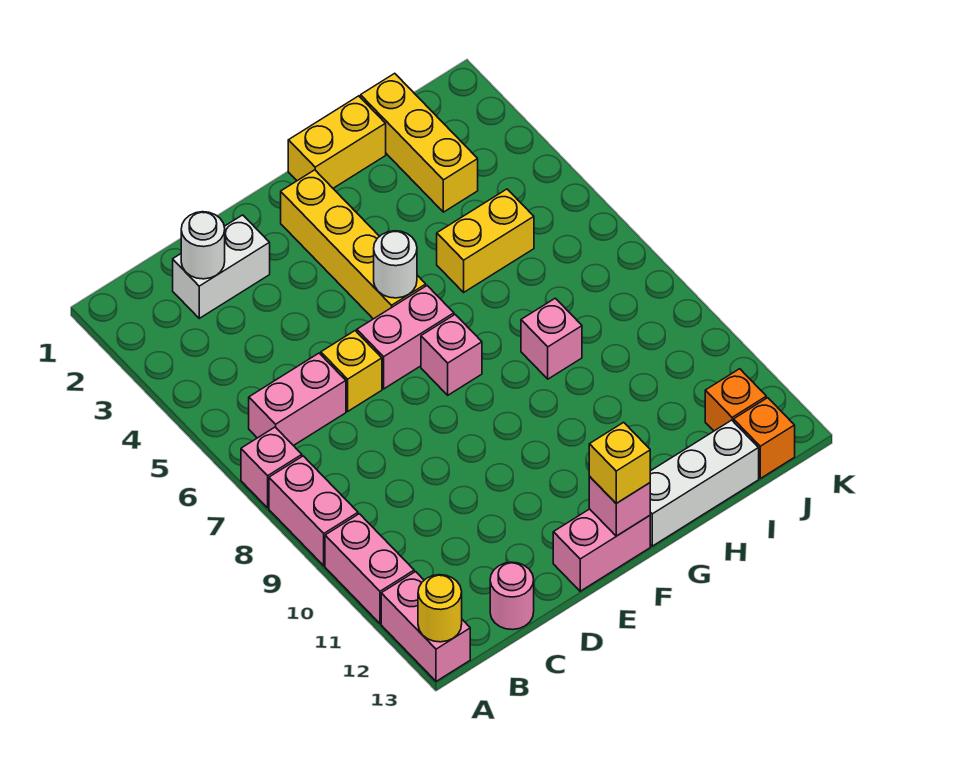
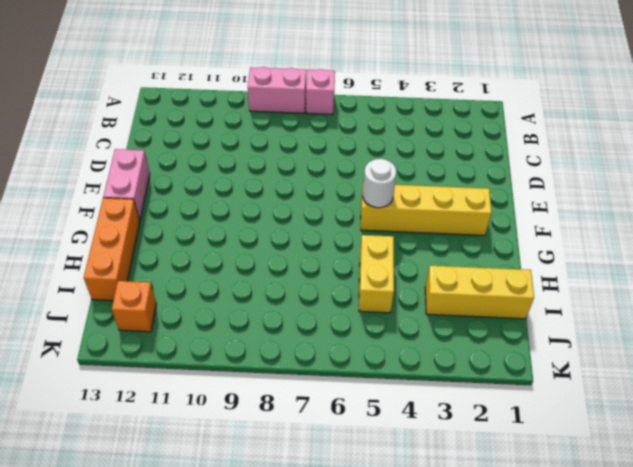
orange 1x3 brick [84,198,140,301] -> white 1x3 brick [650,420,759,546]
none -> pink 1x2 brick [325,514,414,624]
none -> pink 1x2 brick [381,572,470,681]
none -> pink 1x2 brick [249,353,346,446]

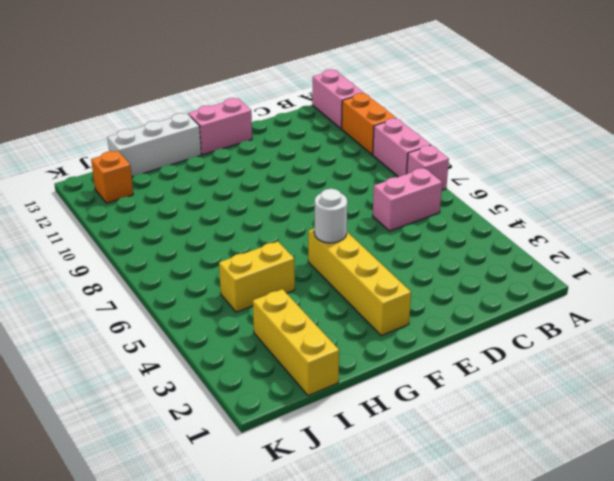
orange 1x2 brick [342,93,396,155] -> pink 1x2 brick [325,514,414,624]
none -> white 1x2 brick [173,215,270,318]
none -> pink 1x1 round brick [490,562,534,630]
none -> yellow 1x1 brick [321,331,382,411]

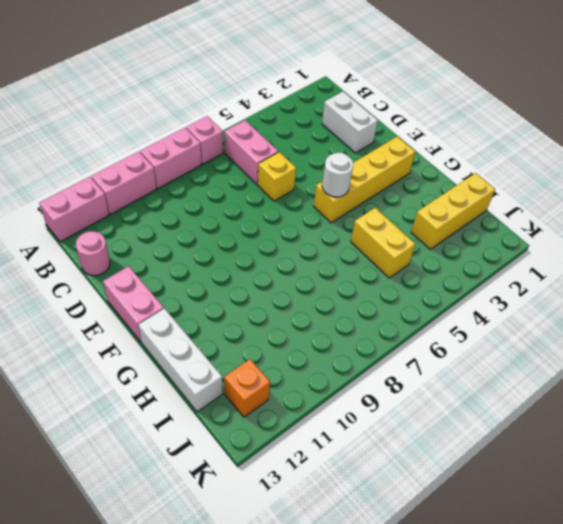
none -> pink 1x2 brick [357,286,454,389]
none -> pink 1x1 brick [421,315,482,395]
none -> yellow 1x2 brick [288,96,386,188]

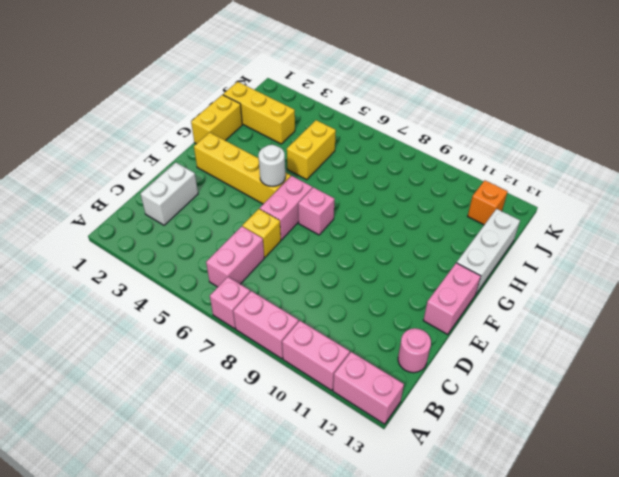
none -> pink 1x1 brick [521,298,582,379]
none -> orange 1x1 brick [734,398,795,478]
none -> yellow 1x1 round brick [418,575,462,642]

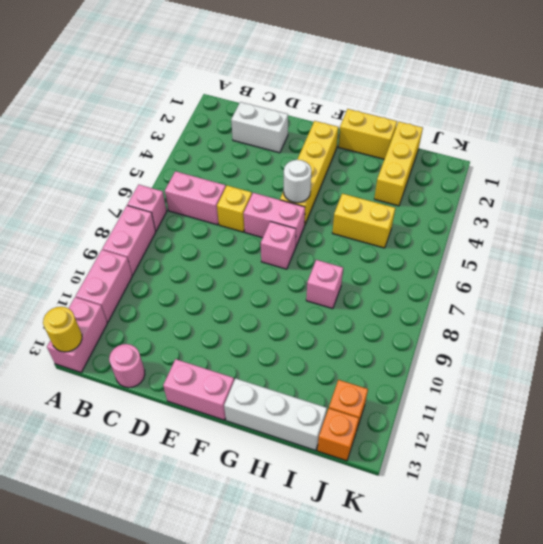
none -> white 1x1 round brick [181,212,225,279]
none -> pink 1x1 brick [589,477,650,536]
none -> yellow 1x1 brick [589,422,650,503]

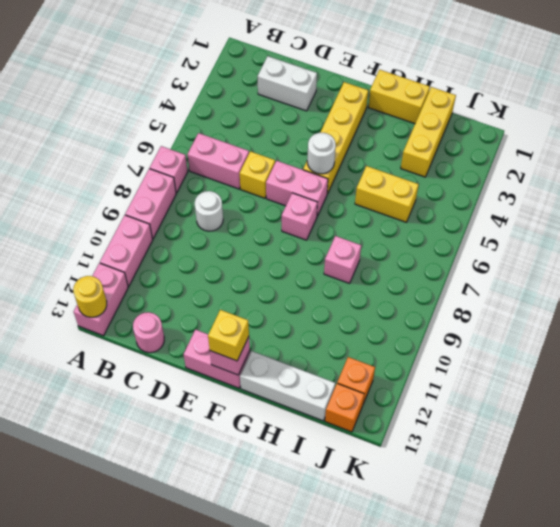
white 1x1 round brick [195,191,223,231] -> white 1x1 round brick moved to [181,212,225,279]

